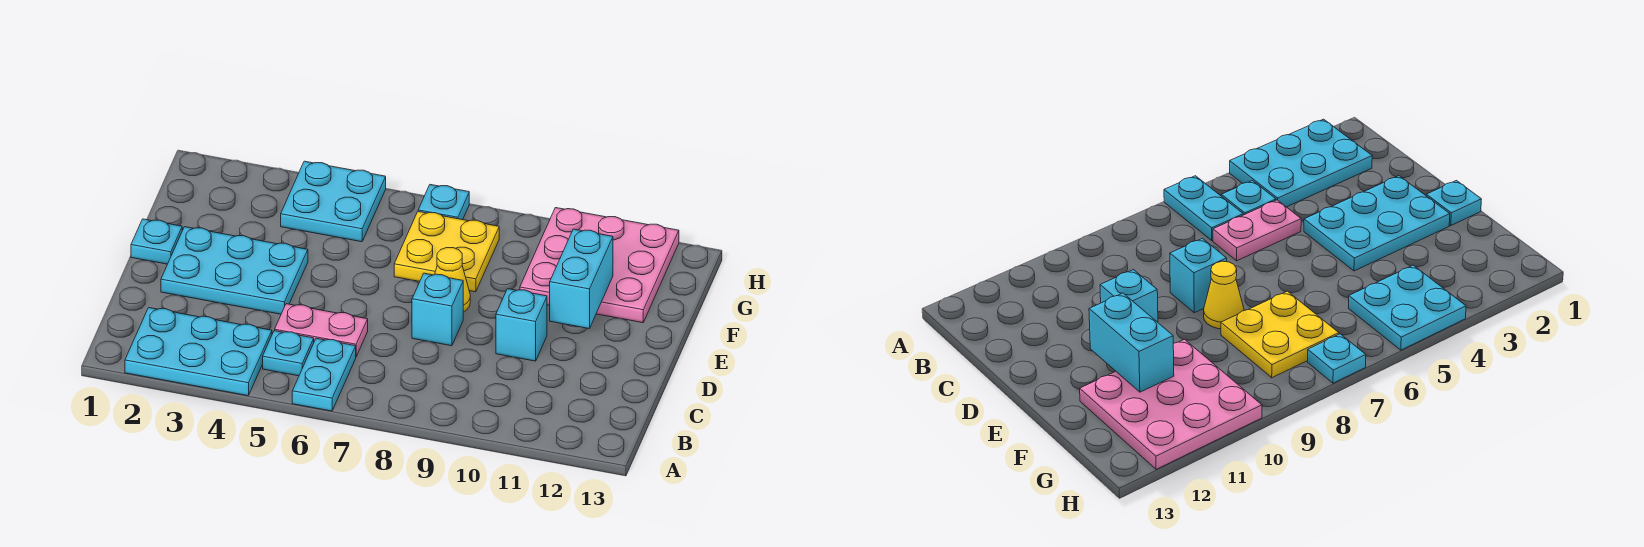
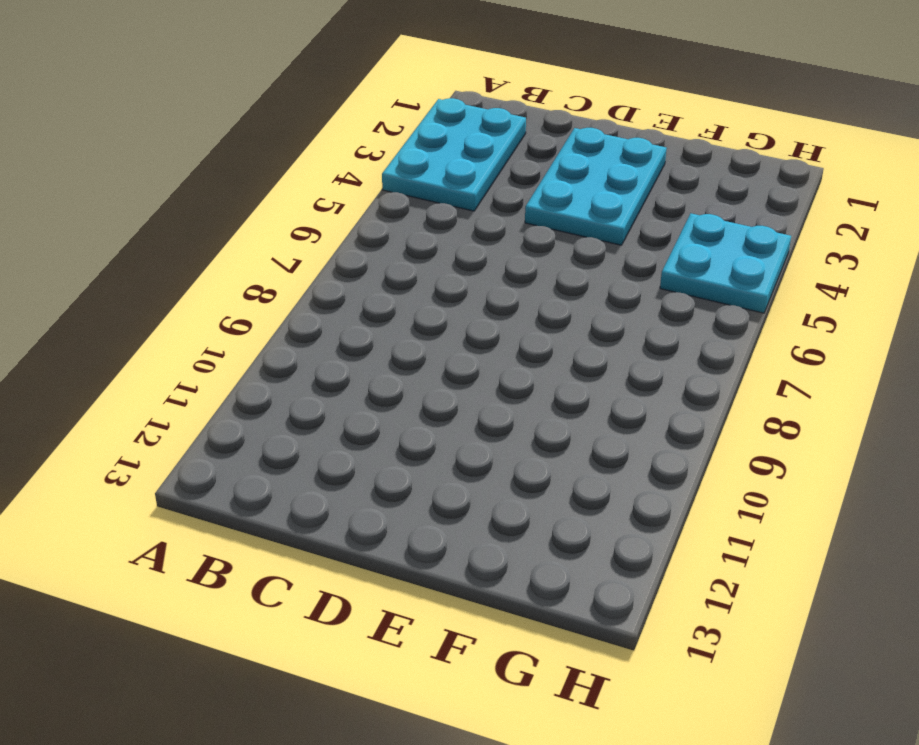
none -> cyan 1x2 plate [292,338,356,411]
none -> cyan 1x1 plate [263,331,314,376]
none -> pink 1x2 plate [275,304,368,356]

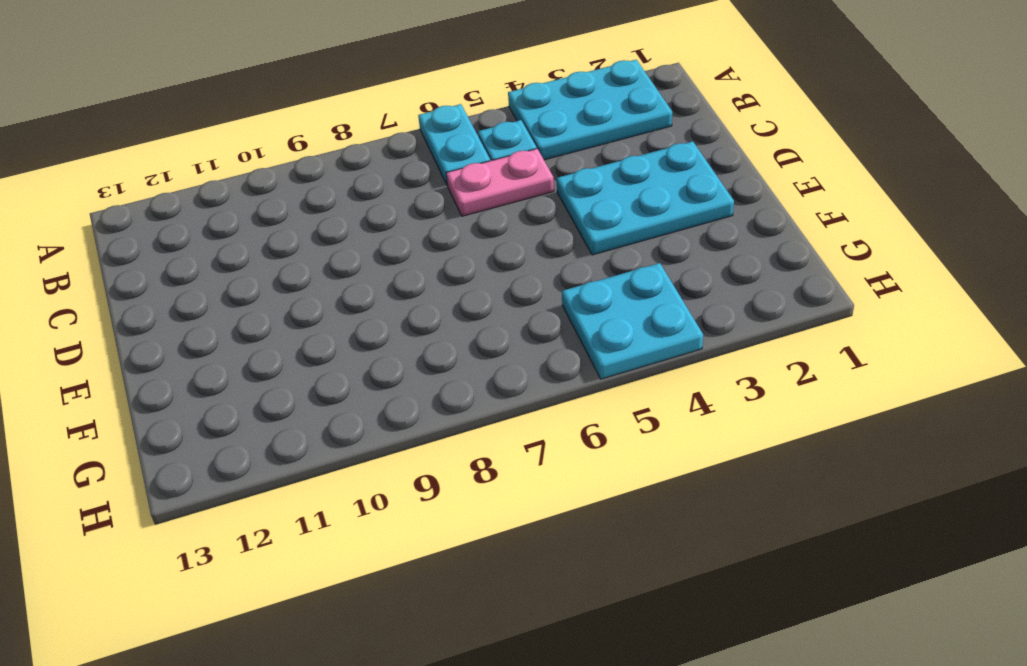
none -> cyan 1x1 brick [412,273,463,346]
none -> cyan 1x1 brick [496,289,547,361]
none -> cyan 1x1 plate [131,219,182,264]

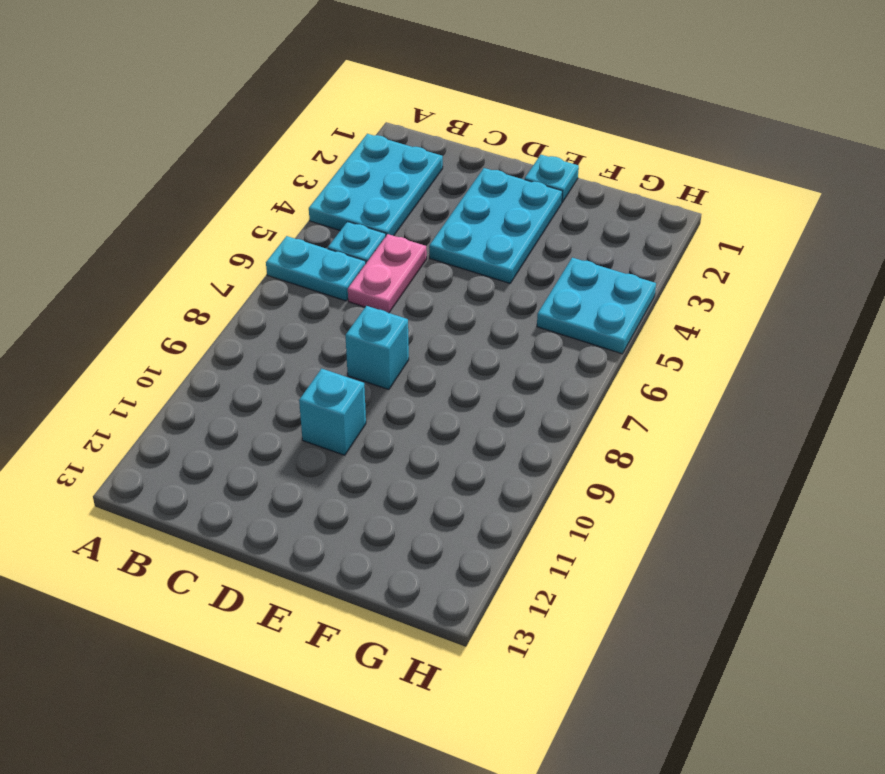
none -> yellow 1x1 cone [435,248,470,312]
none -> yellow 2x2 plate [394,211,499,292]
none -> pink 3x3 plate [520,208,679,323]

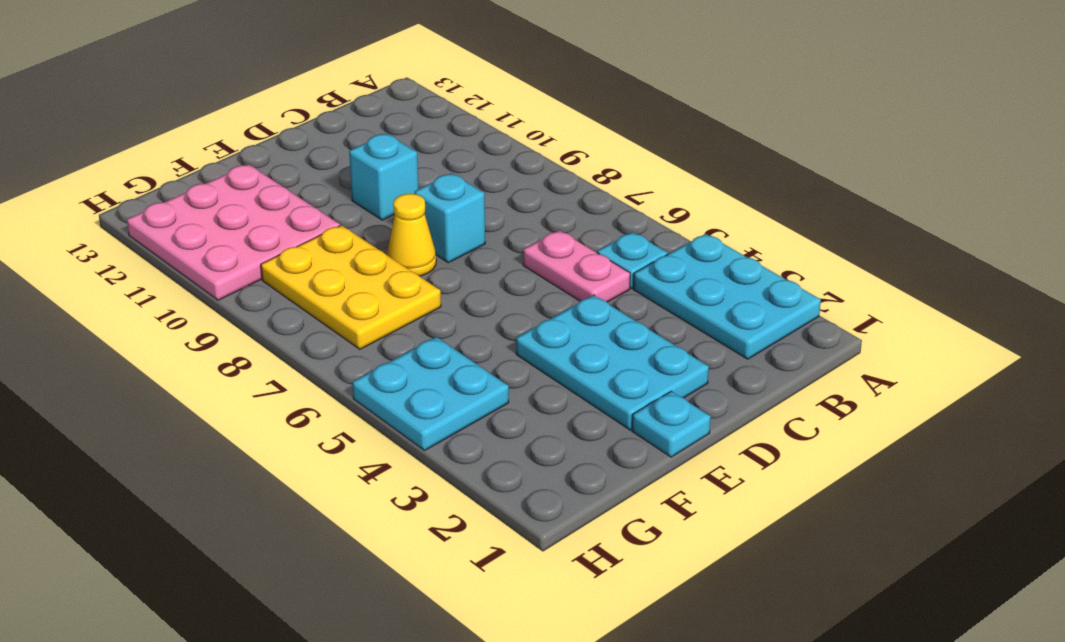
yellow 2x3 plate [261,225,441,349] -> yellow 2x2 plate [394,211,499,292]
none -> cyan 1x2 plate [292,338,356,411]
none -> cyan 1x1 plate [418,185,469,220]
none -> cyan 1x2 brick [550,229,613,328]

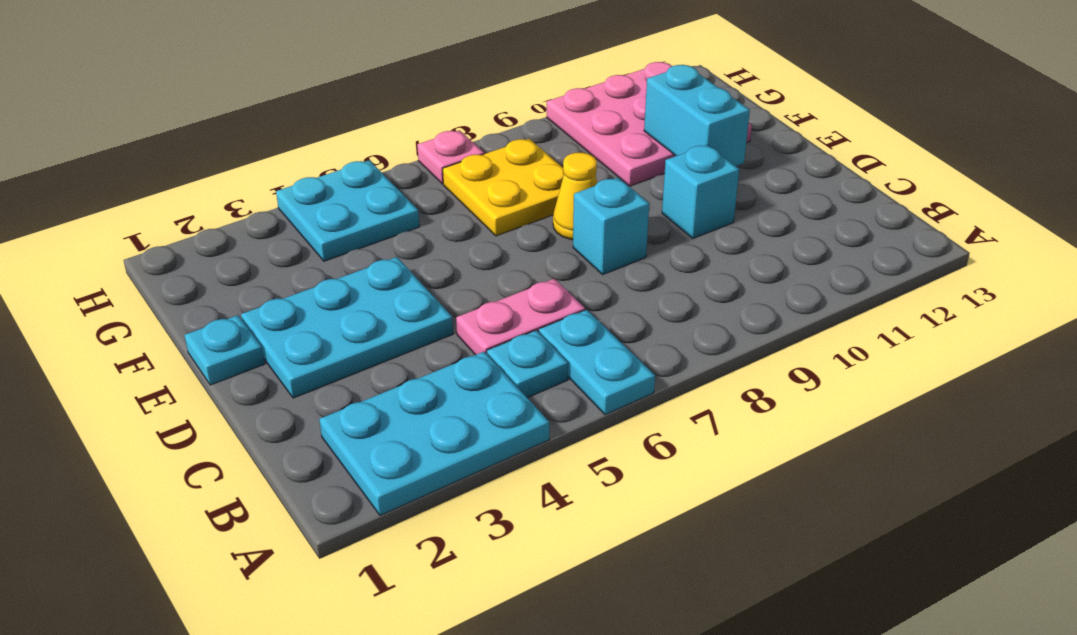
pink 1x1 plate [417,130,484,184] -> cyan 1x1 plate [418,185,469,220]

